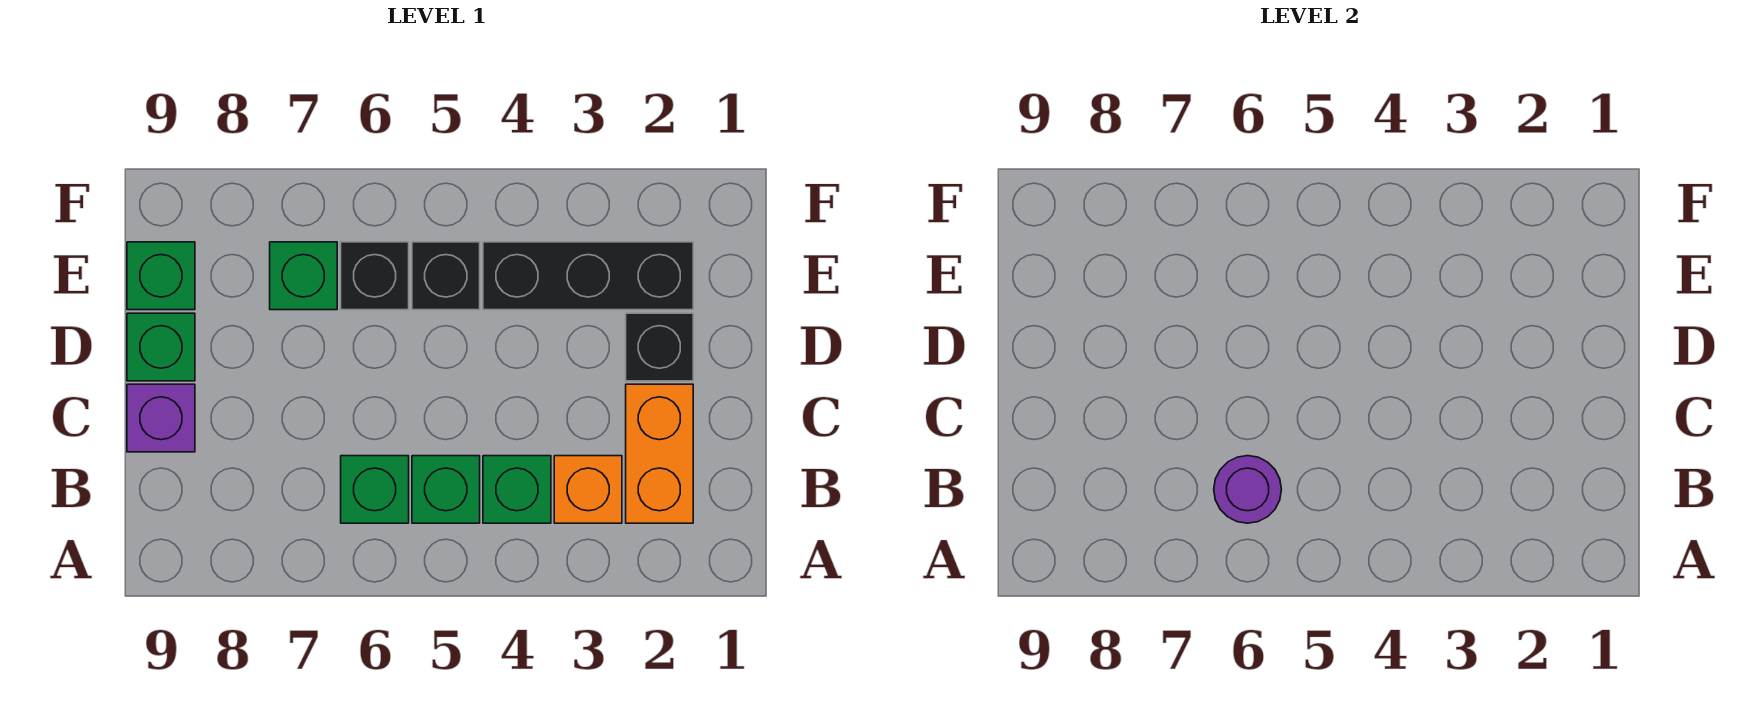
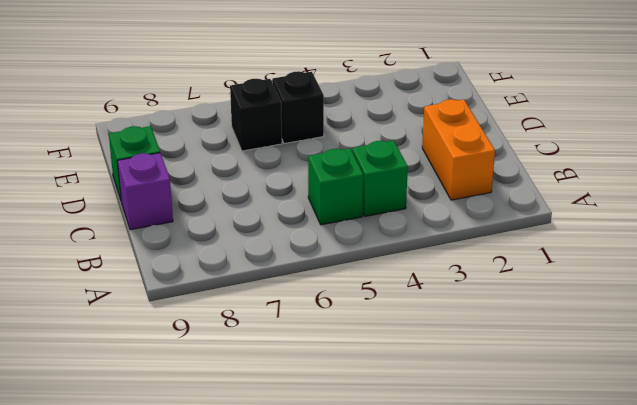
none -> orange 1x1 brick [554,456,622,523]
none -> green 1x1 brick [341,456,409,523]
none -> black 1x1 brick [626,313,693,381]

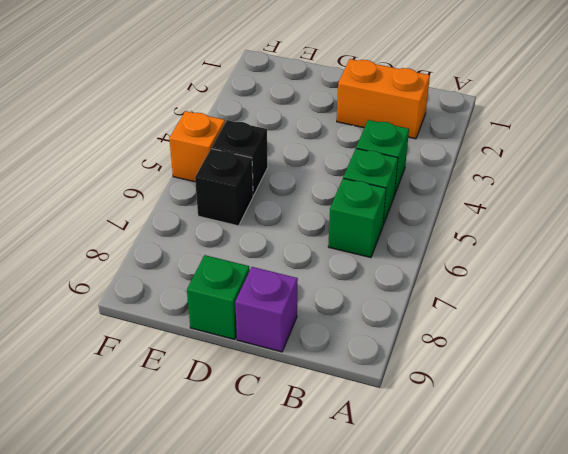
orange 1x1 brick [169,111,225,182] -> orange 1x1 brick moved to [554,456,622,523]
none -> black 1x1 brick [626,313,693,381]
none -> black 1x3 brick [483,242,693,310]
none -> green 1x1 brick [270,242,337,310]

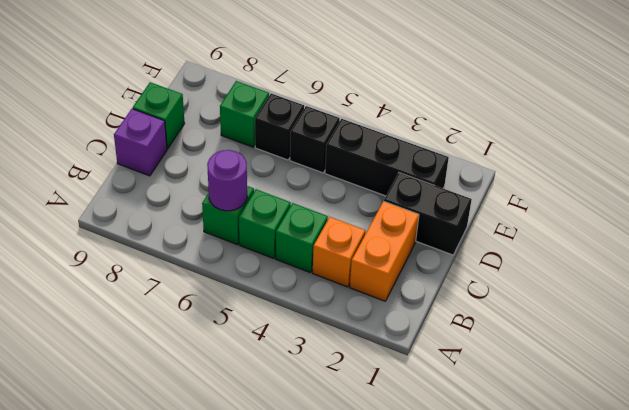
black 1x2 brick [384,173,472,255] -> black 1x1 brick [626,313,693,381]
none -> green 1x1 brick [127,242,195,310]

